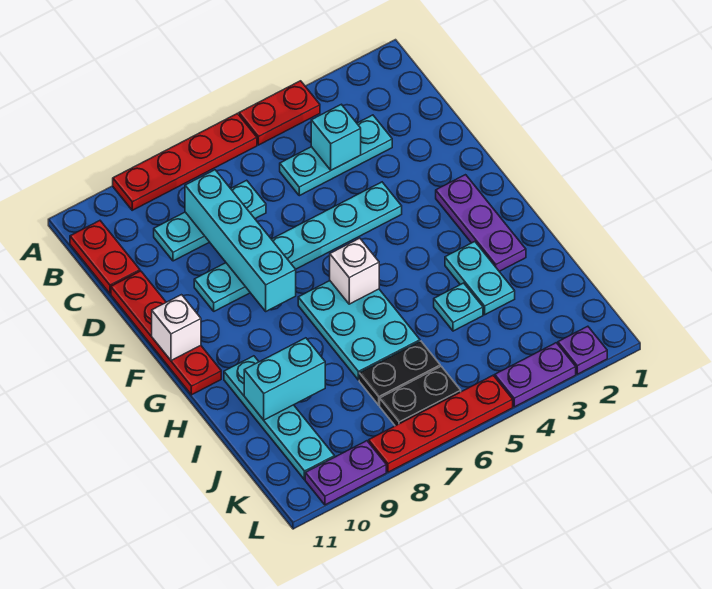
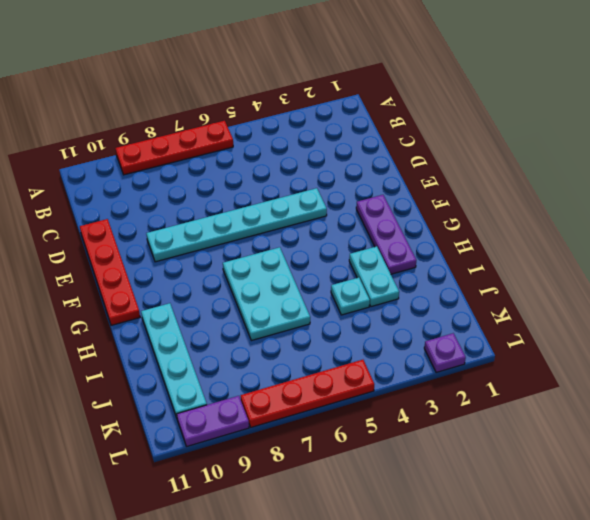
none -> red 1x2 plate [239,81,320,145]
none -> red 1x2 plate [70,221,140,294]
none -> cyan 1x3 plate [280,115,392,196]

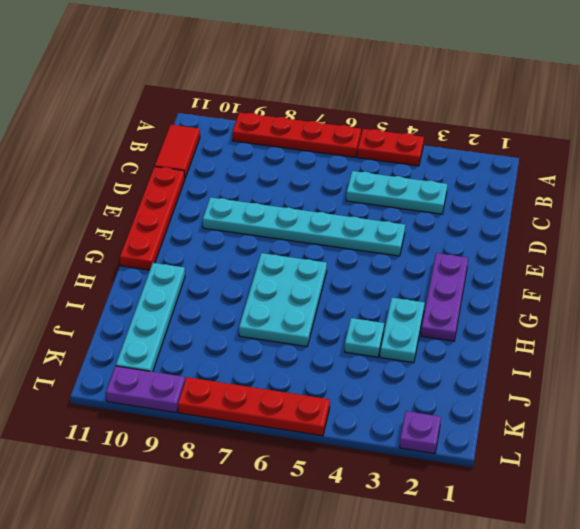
red 1x2 tile [155,125,200,178] -> red 1x2 plate [70,221,140,294]
none -> cyan 1x3 plate [154,180,266,261]
none -> black 1x2 plate [359,341,440,405]
none -> black 1x2 plate [380,366,461,426]

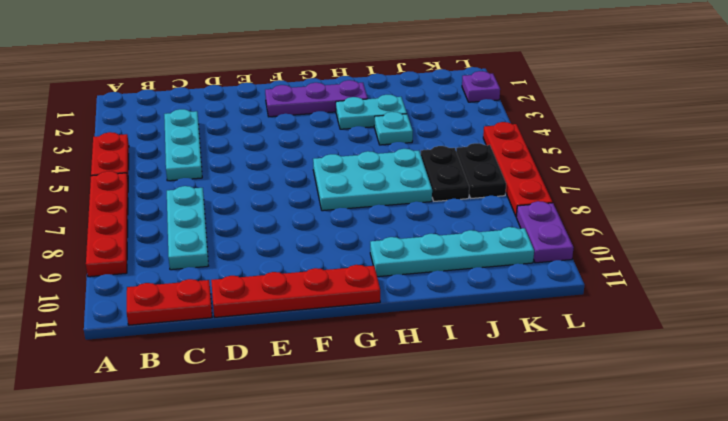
none -> cyan 1x6 plate [194,182,402,311]
none -> purple 1x2 plate [495,343,576,407]
none -> cyan 1x1 brick [311,104,361,170]

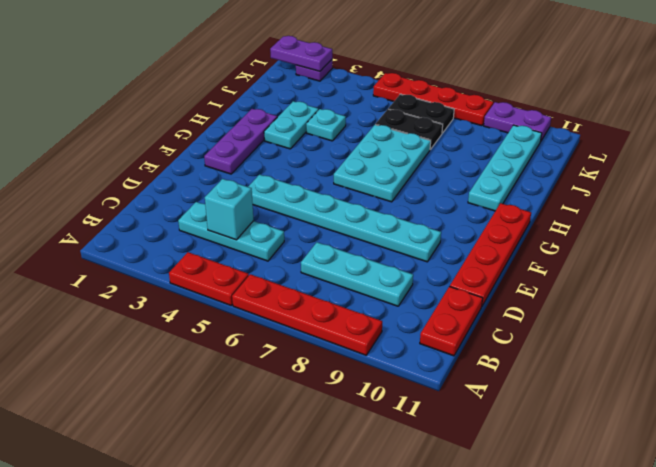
purple 1x2 plate [270,36,332,71] -> purple 1x2 plate moved to [495,343,576,407]
none -> cyan 1x4 brick [185,170,296,311]
none -> white 1x1 brick [152,295,201,361]
none -> white 1x1 brick [330,238,379,304]

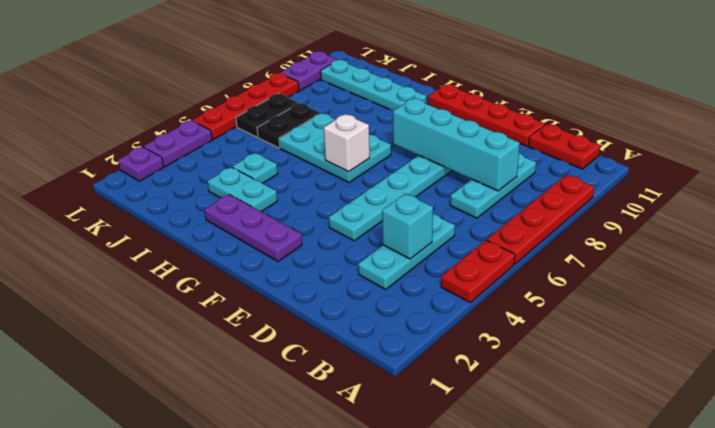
none -> white 1x1 brick [152,295,201,361]
none -> cyan 1x2 brick [244,338,325,420]

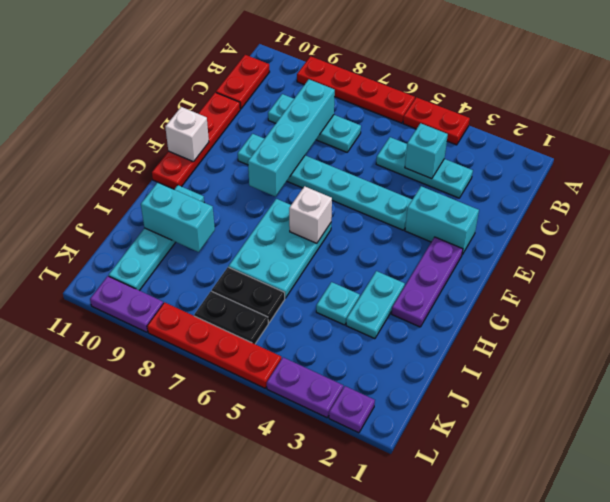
cyan 1x2 brick [405,186,479,255] -> none

